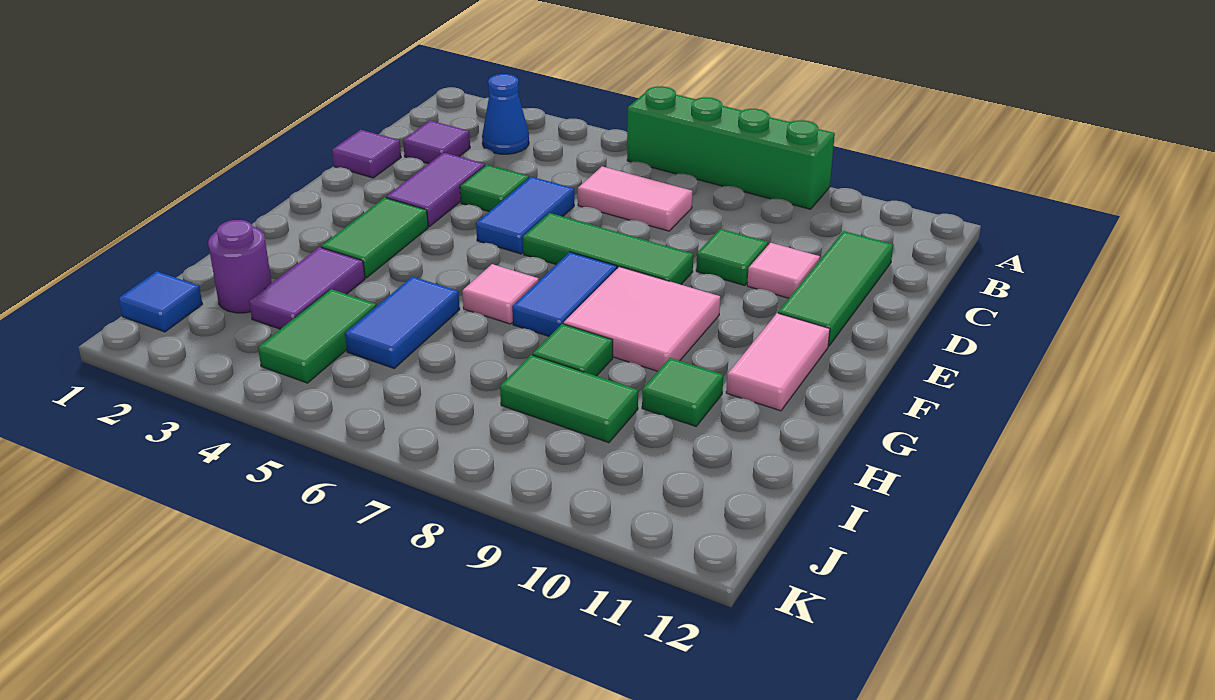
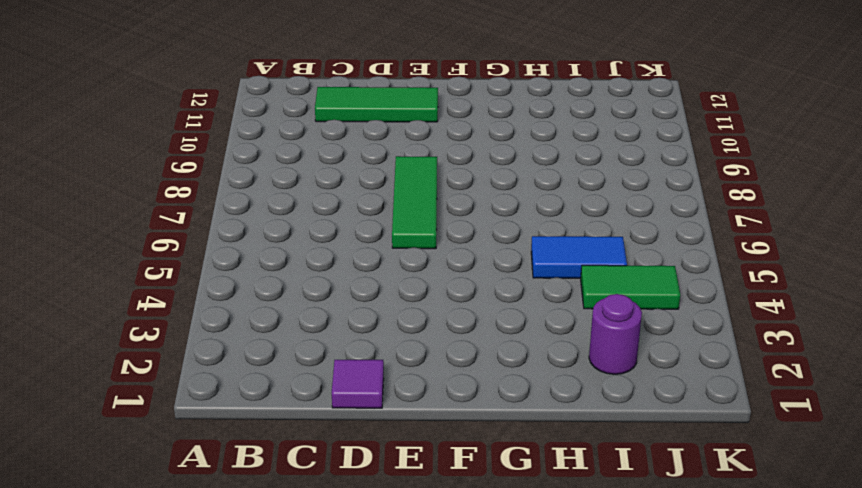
none -> green 1x4 brick [627,86,835,209]
none -> blue 1x1 cone [482,74,529,154]
none -> purple 1x1 tile [403,121,470,164]

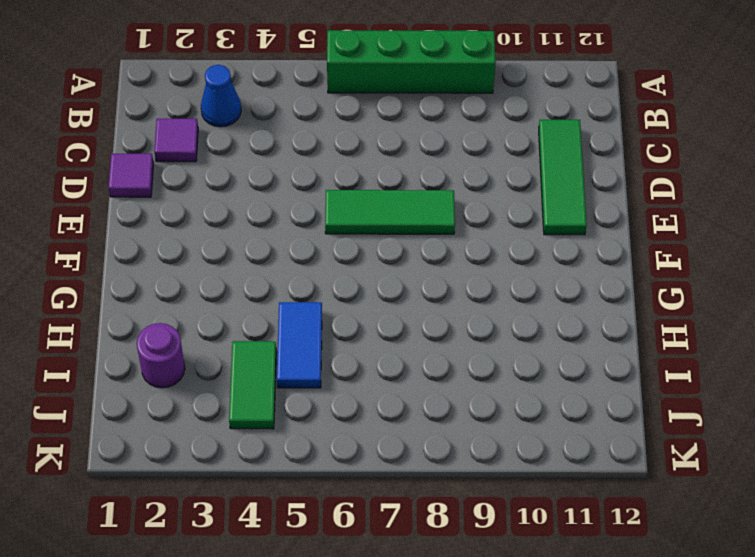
none -> pink 1x2 tile [578,167,692,231]
none -> purple 1x2 tile [386,153,485,227]
none -> green 1x1 tile [460,164,529,211]

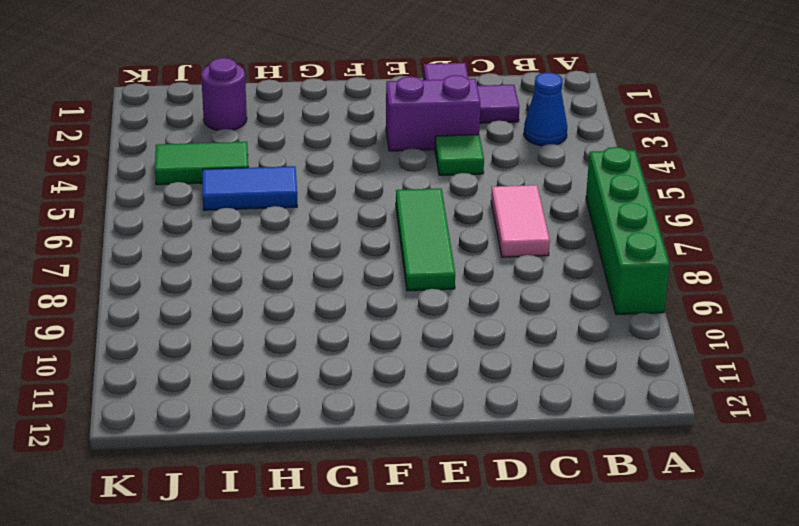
purple 1x2 brick [386,75,480,151] -> purple 1x2 tile [386,153,485,227]
none -> green 1x3 tile [778,231,893,346]
none -> blue 1x2 tile [476,177,574,254]
none -> green 1x1 tile [696,229,768,285]

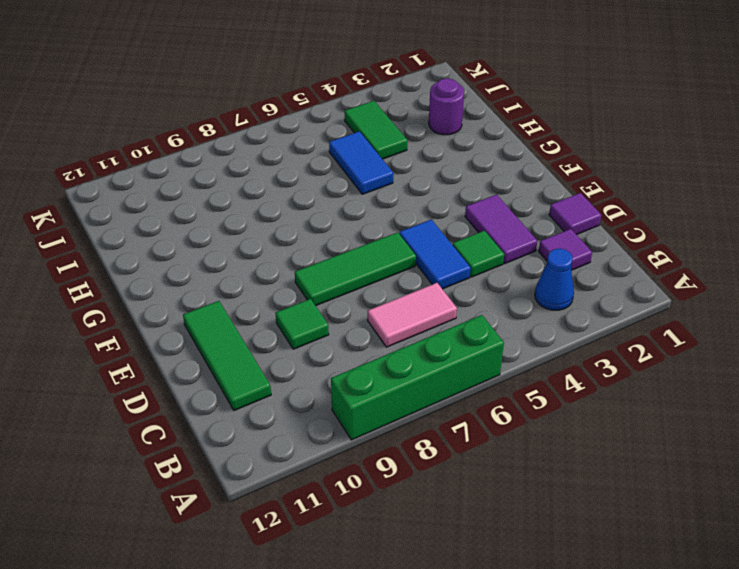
none -> pink 1x1 tile [747,243,820,298]
none -> green 1x2 tile [321,197,428,278]
none -> blue 1x2 tile [512,252,617,336]

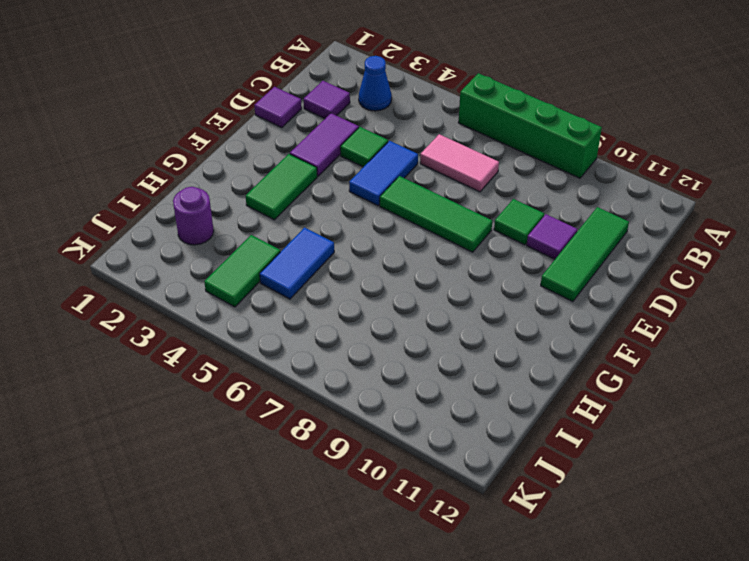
purple 1x1 tile [527,214,577,259] -> pink 1x1 tile [747,243,820,298]
none -> blue 1x2 tile [512,252,617,336]
none -> pink 2x2 tile [564,267,720,371]
none -> pink 1x2 tile [726,313,830,411]

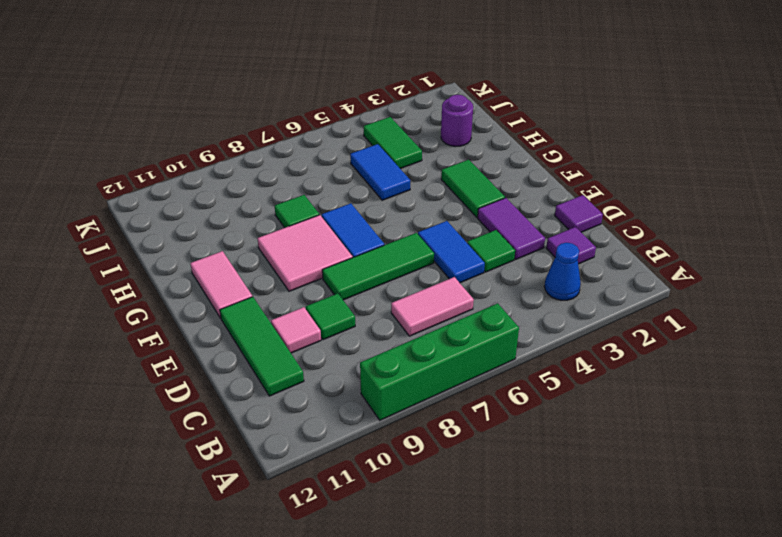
none -> pink 1x1 tile [462,264,539,324]
none -> purple 1x2 tile [249,247,365,329]
none -> green 1x1 tile [642,358,723,426]

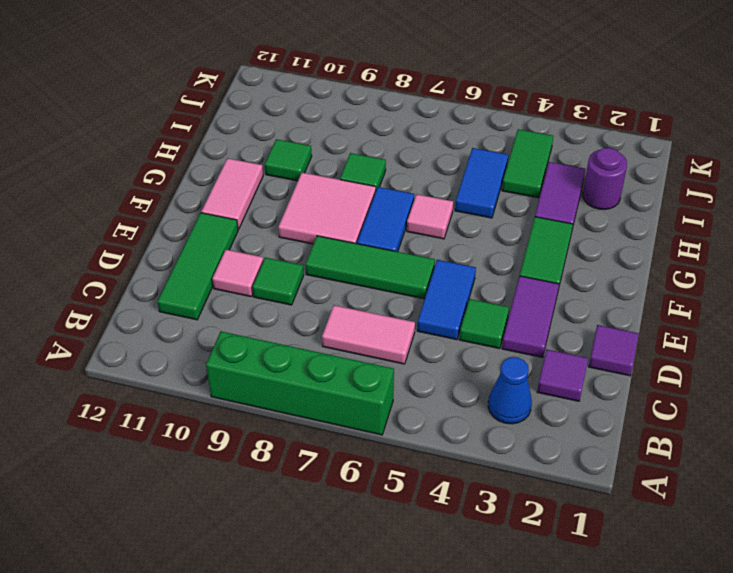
none -> green 1x2 tile [500,355,638,443]
none -> blue 1x1 tile [118,271,202,332]

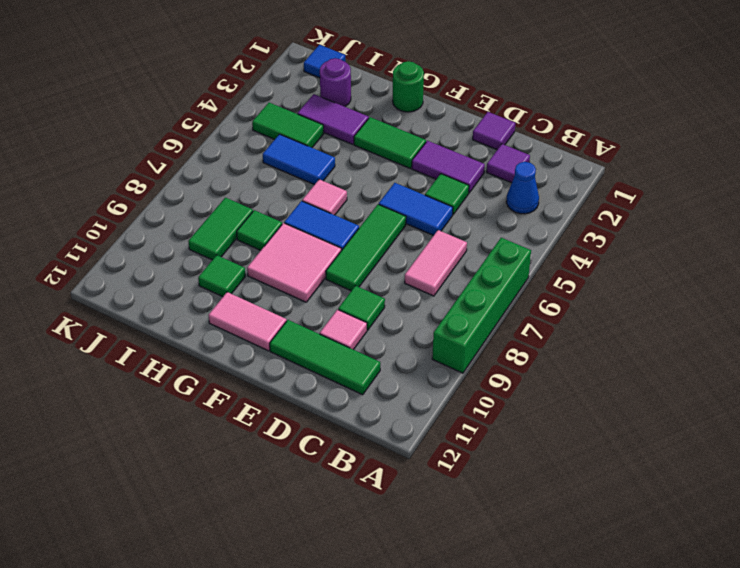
green 1x1 round brick [393,61,424,112] -> none

